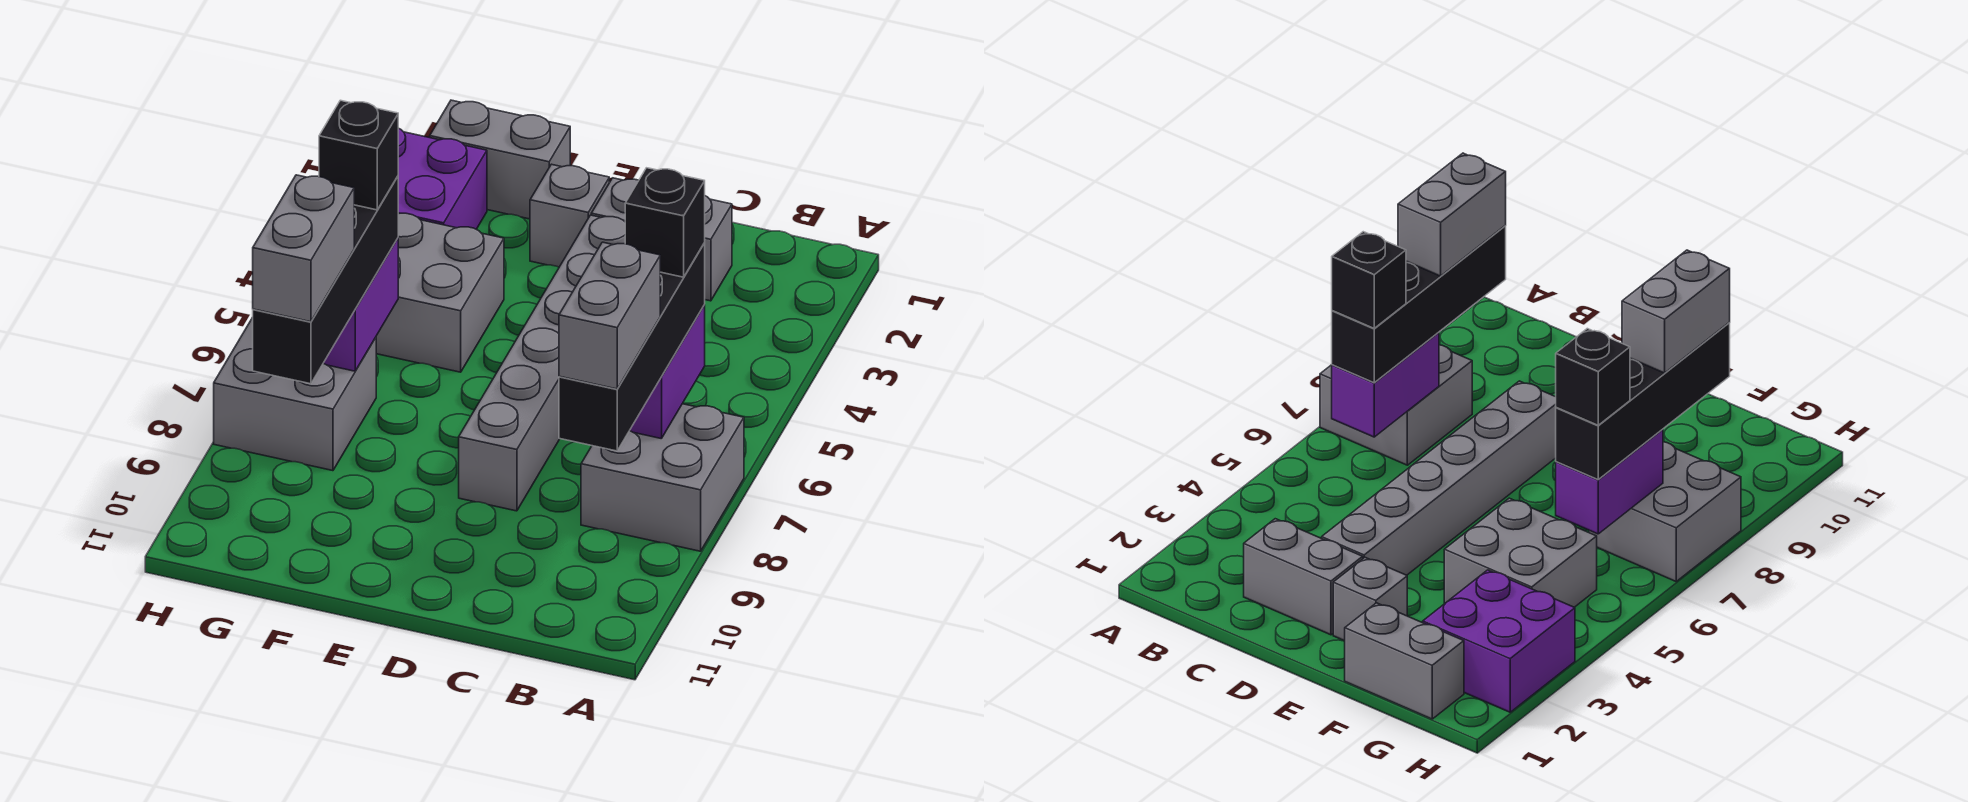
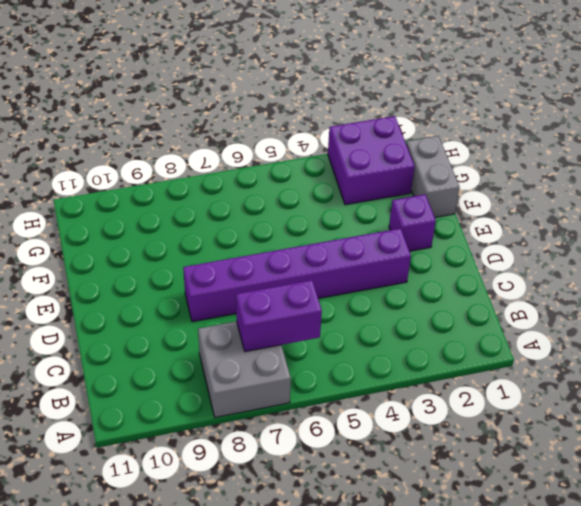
purple 1x6 brick [183,228,411,322] -> grey 1x6 brick [459,215,625,511]
purple 1x1 brick [389,194,436,251] -> grey 1x1 brick [530,164,609,267]
none -> grey 1x2 brick [591,178,732,301]
none -> grey 2x2 brick [376,213,504,372]
none -> grey 2x2 brick [214,318,376,471]

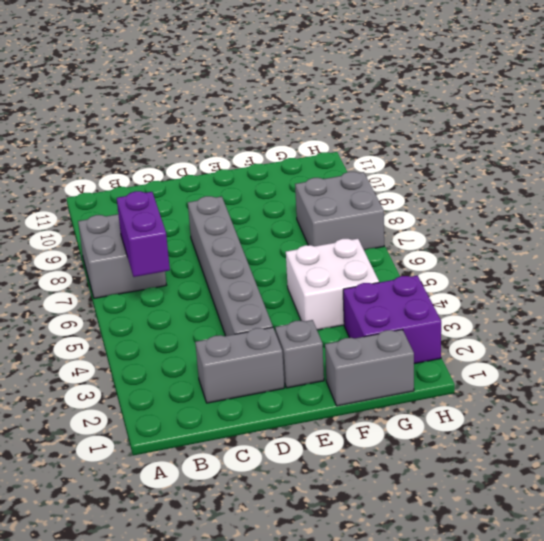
white 2x2 brick [286,239,379,330] -> grey 2x2 brick [376,213,504,372]
none -> purple 1x2 brick [323,239,398,371]
none -> black 1x4 brick [559,243,705,451]
none -> black 1x4 brick [253,176,398,384]

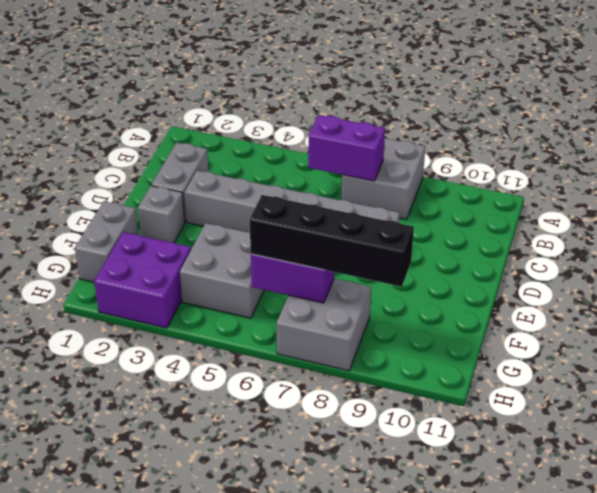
none -> black 1x4 brick [559,243,705,451]
none -> black 1x1 brick [625,168,705,277]
none -> grey 1x2 brick [559,242,660,389]

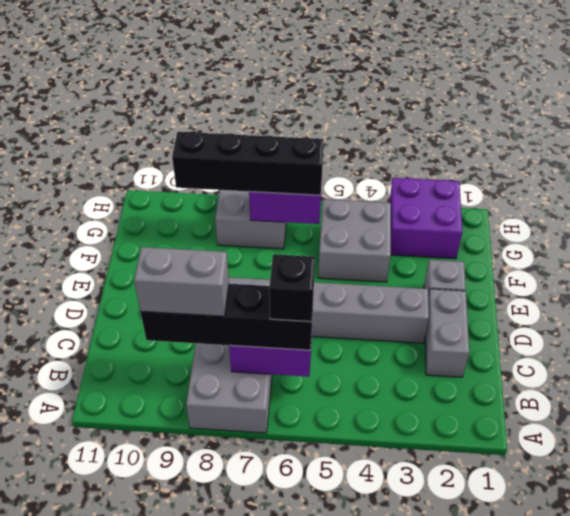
none -> grey 1x2 brick [430,100,570,219]
none -> black 1x1 brick [319,100,398,210]
none -> grey 1x2 brick [253,175,354,322]

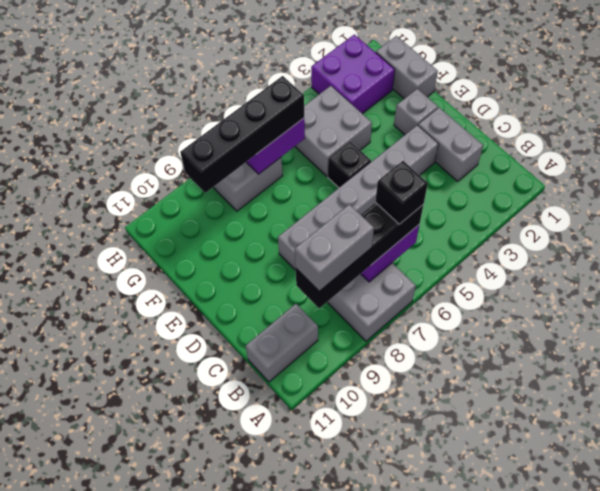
grey 1x2 brick [246,304,318,382] -> grey 1x2 brick moved to [253,175,354,322]
black 1x1 brick [328,141,371,188] -> black 1x1 brick moved to [319,100,398,210]

